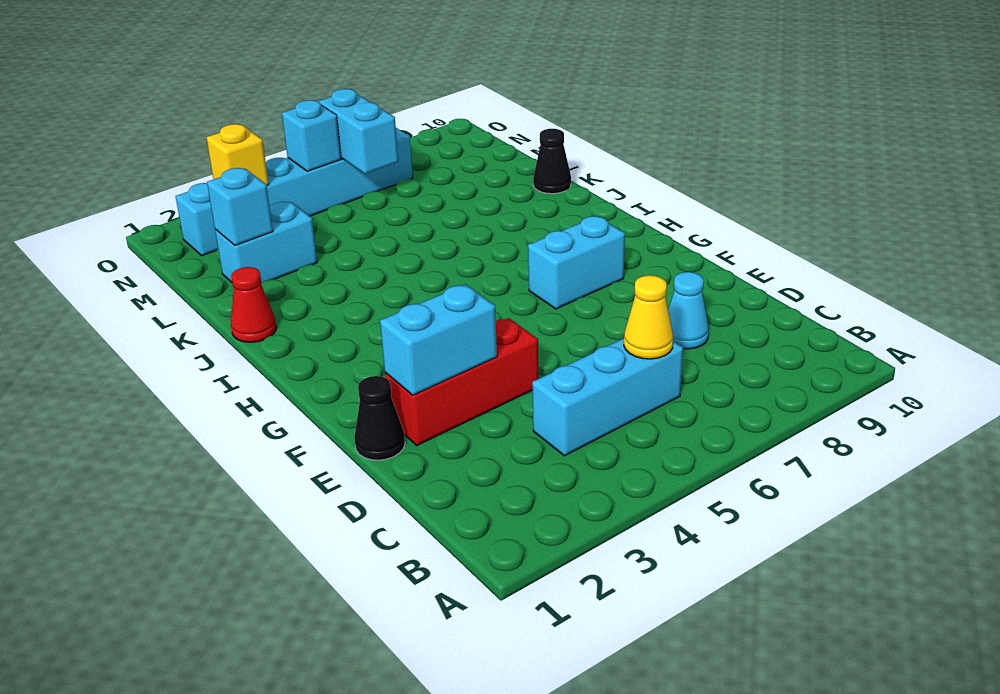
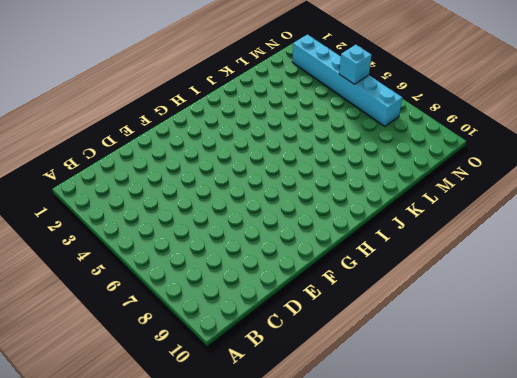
none -> cyan 1x3 brick [532,338,683,456]
none -> cyan 1x1 cone [668,272,709,349]
none -> black 1x1 cone [354,376,405,460]

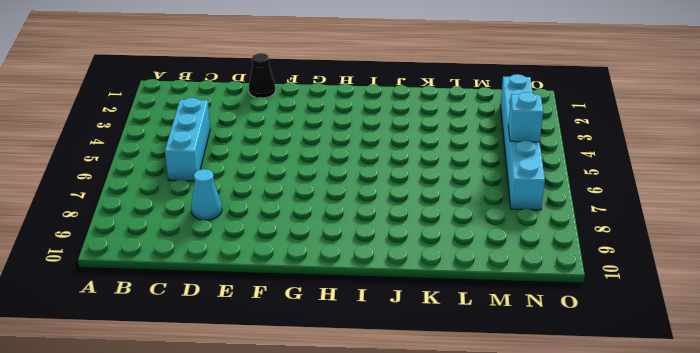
none -> red 1x3 brick [385,318,538,445]
none -> cyan 1x2 brick [528,216,625,309]
none -> red 1x1 cone [231,267,276,342]

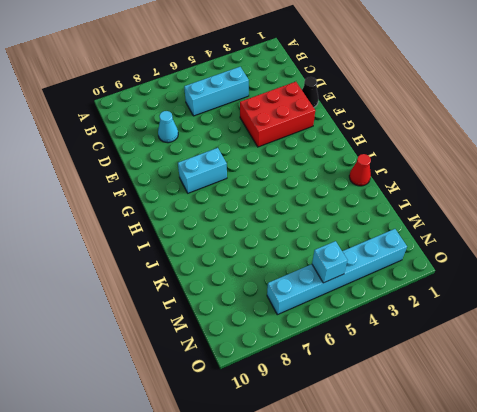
red 2x3 brick [240,82,315,147] -> red 1x3 brick [385,318,538,445]
none -> black 1x1 cone [533,129,571,194]
none -> cyan 1x2 brick [215,202,317,283]
none -> yellow 1x1 cone [624,275,673,359]

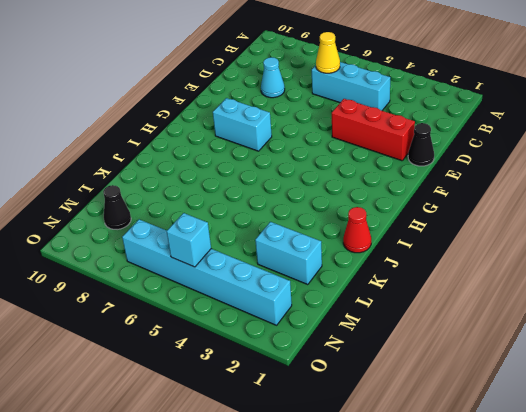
black 1x1 cone [103,185,131,230] -> black 1x1 cone moved to [533,129,571,194]
none -> cyan 1x2 brick [380,284,497,395]
none -> cyan 1x1 brick [207,168,273,245]
none -> cyan 1x2 brick [318,89,398,174]

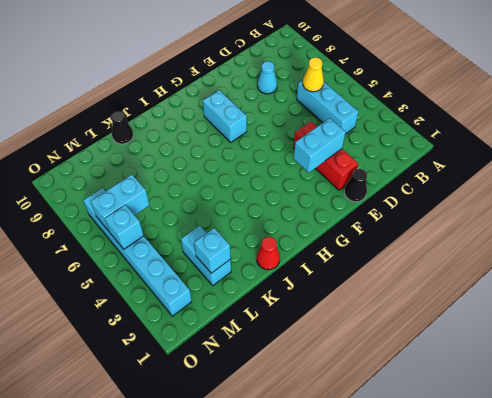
cyan 1x2 brick [294,118,346,172] -> cyan 1x2 brick turned to [380,284,497,395]
none -> yellow 1x1 brick [206,124,269,185]

